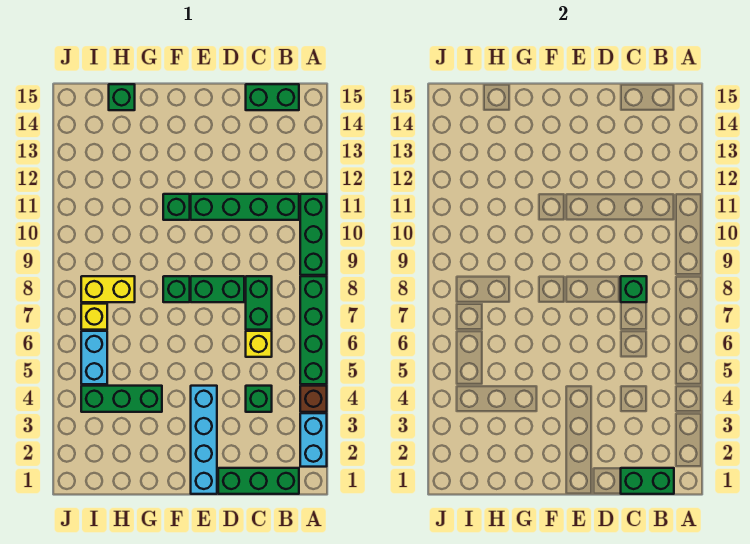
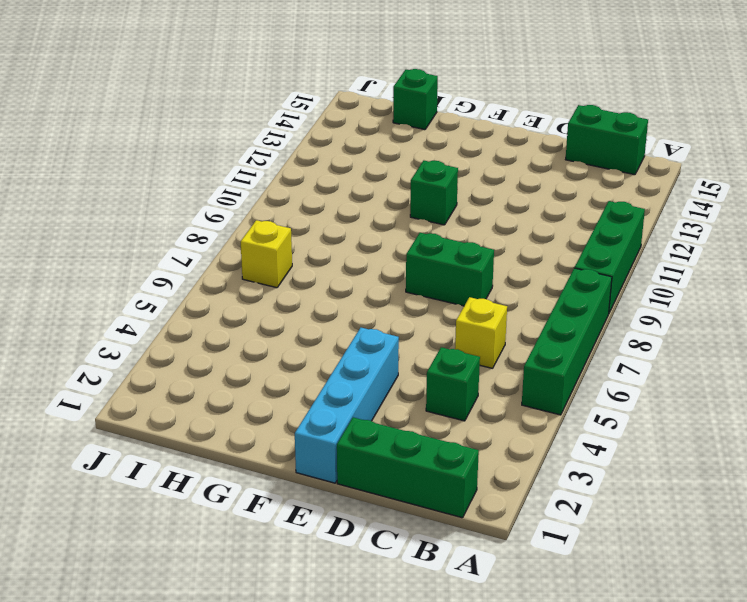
none -> cyan 1x2 brick [300,413,327,467]
none -> brown 1x1 brick [300,386,327,412]
none -> green 1x4 brick [191,194,299,220]

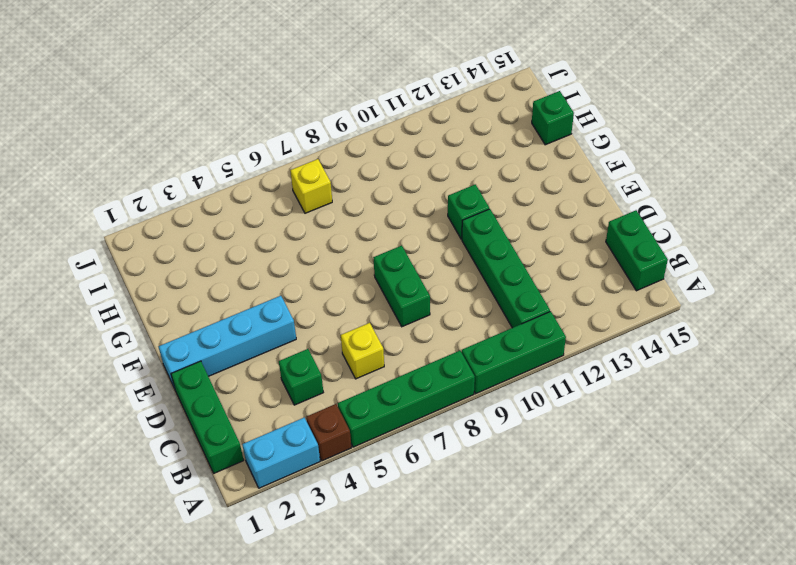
none -> green 1x2 brick [246,276,272,330]
none -> green 1x1 brick [163,276,190,302]
none -> green 1x3 brick [81,386,162,412]

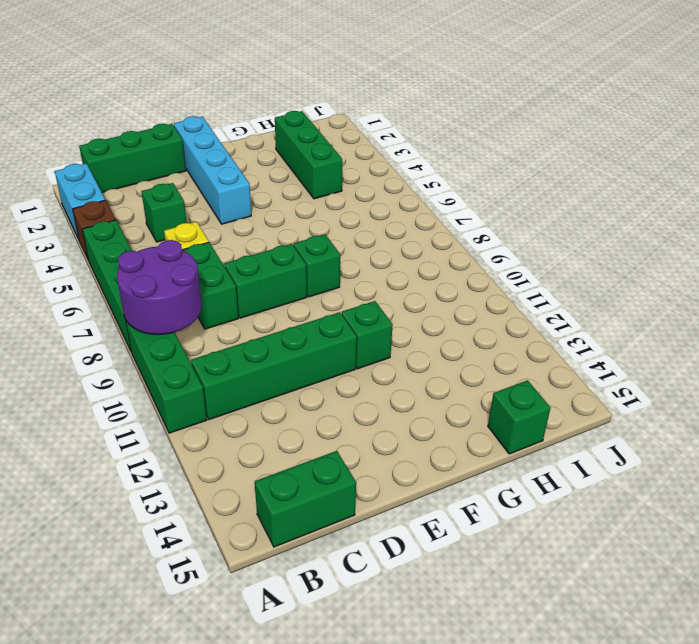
purple 2x2 round brick [117,240,202,335] -> none
green 1x3 brick [275,111,342,199] -> green 1x3 brick turned to [81,386,162,412]
none -> yellow 1x2 brick [81,276,135,302]
none -> cyan 1x2 brick [81,331,107,384]
none -> yellow 1x1 brick [81,304,107,330]

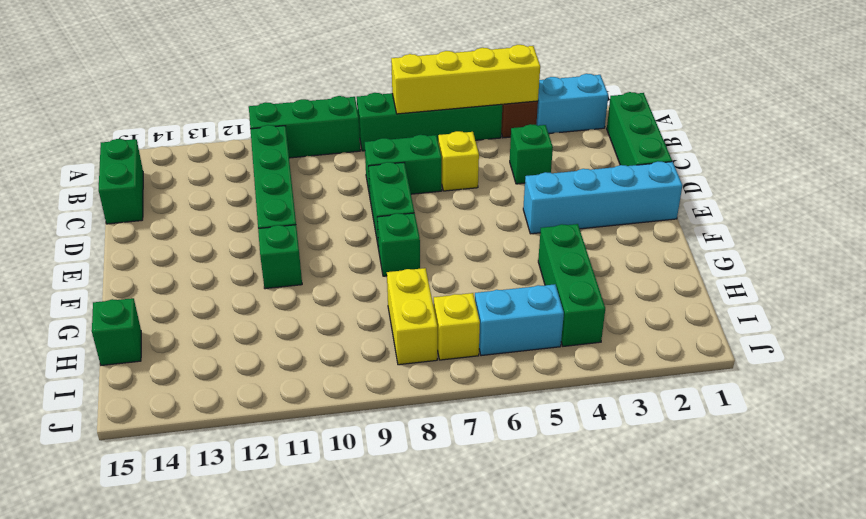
yellow 1x4 brick [391,45,540,114] -> none
none -> green 1x2 brick [621,468,674,494]
none -> green 1x1 brick [621,276,647,302]

